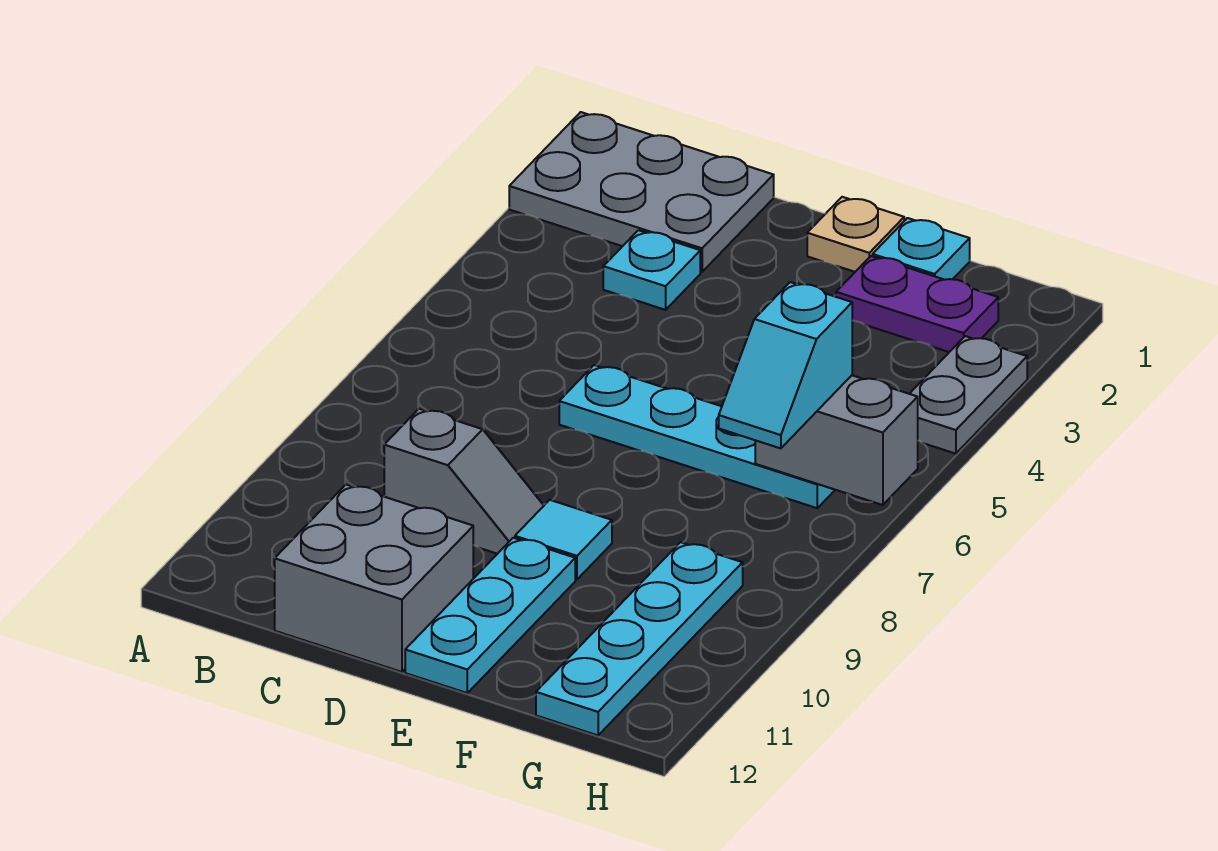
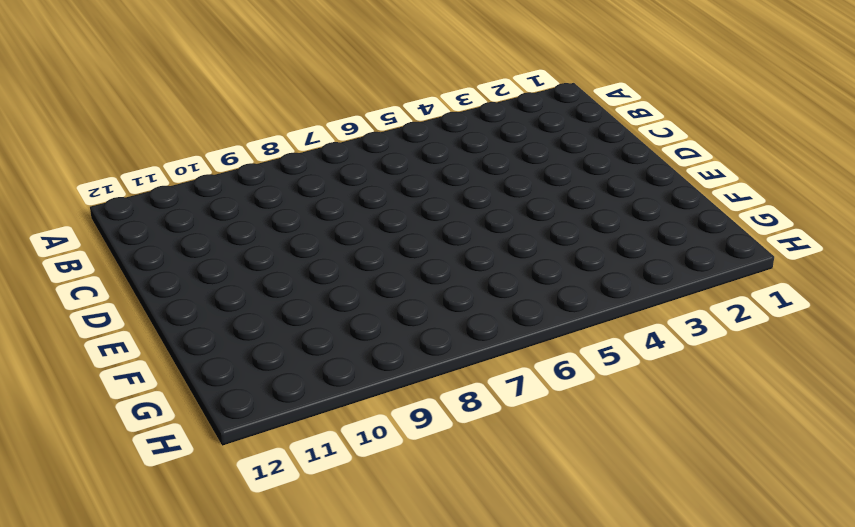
none -> grey 2x3 plate [509,112,774,272]
none -> cyan 1x1 plate [603,230,700,310]
none -> grey 1x2 slope [384,409,544,554]

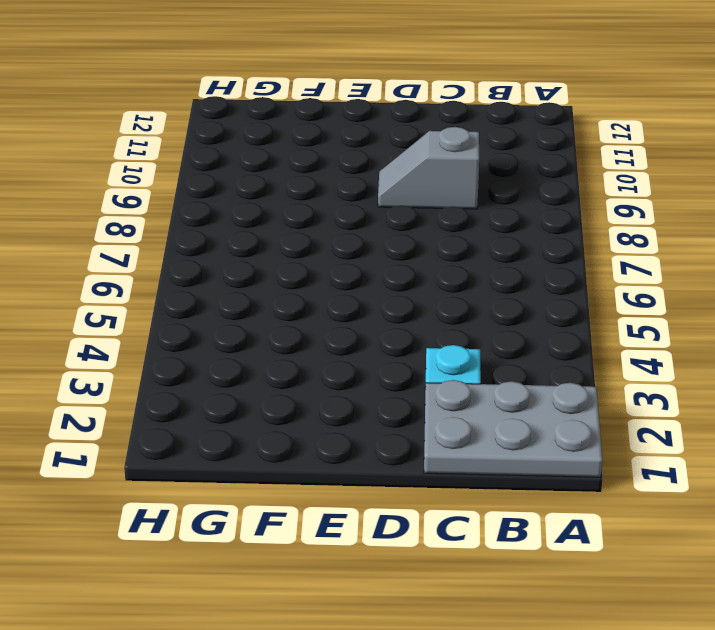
none -> grey 2x2 brick [275,485,473,672]
none -> cyan 1x4 plate [559,365,835,508]
none -> tan 1x1 plate [807,197,904,272]

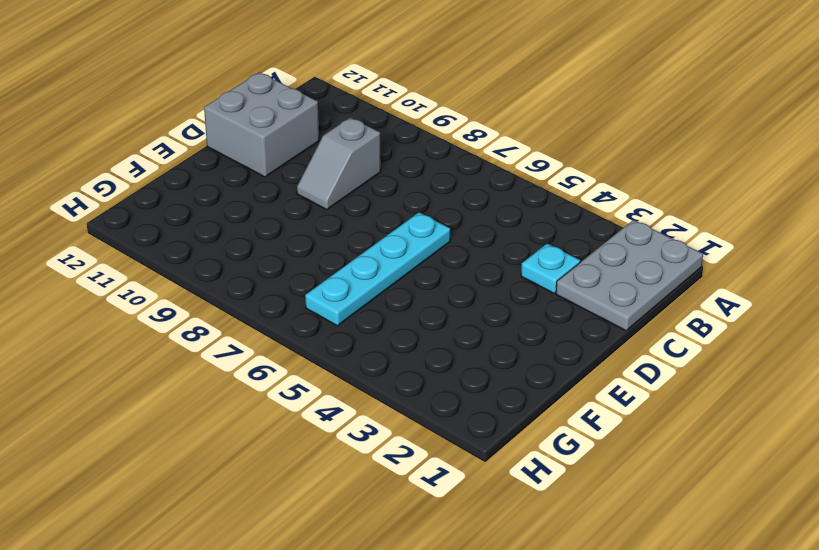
none -> tan 1x1 plate [807,197,904,272]
none -> cyan 1x1 tile [515,500,612,579]
none -> cyan 1x3 plate [405,538,575,693]

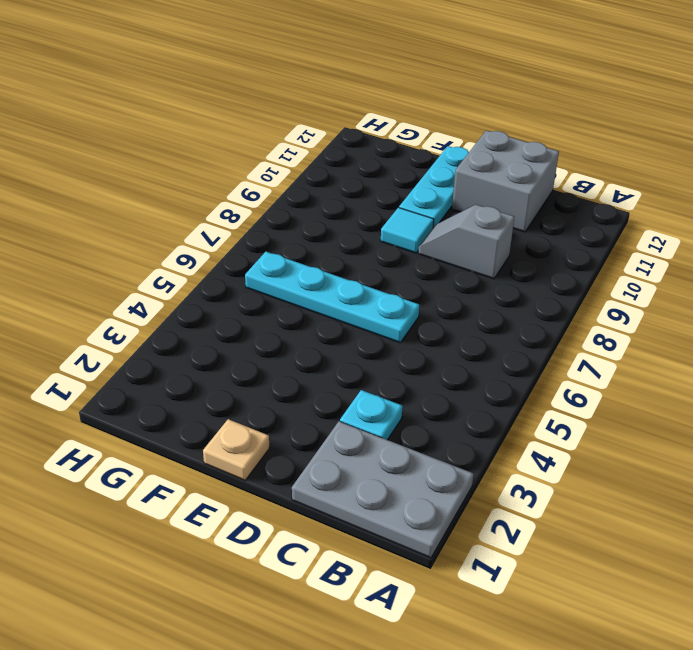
none -> cyan 1x1 plate [873,218,970,280]
none -> purple 1x2 plate [836,256,998,352]
none -> cyan 1x4 plate [536,542,743,735]

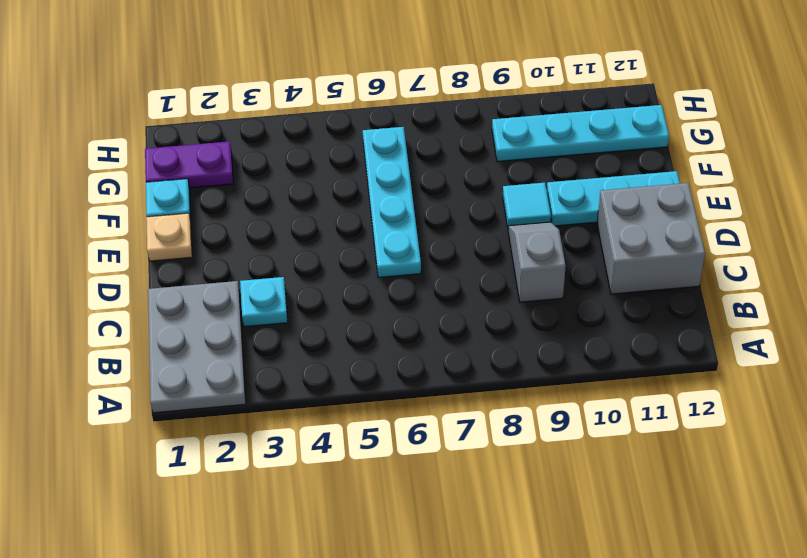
purple 1x2 plate [145,141,233,188] -> purple 1x2 plate turned to [836,256,998,352]
none -> grey 1x2 plate [910,336,1027,454]
none -> grey 1x2 brick [755,375,918,505]
none -> cyan 1x2 slope [719,282,852,448]

